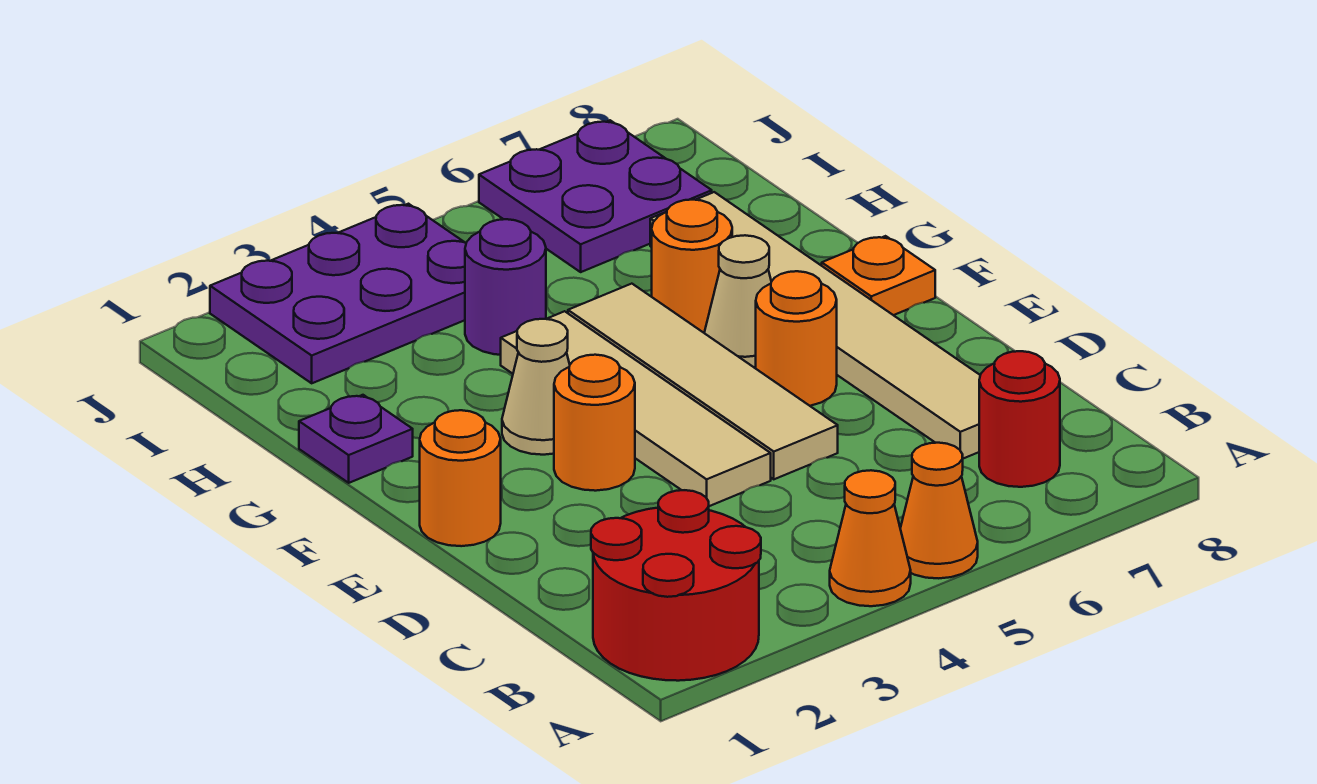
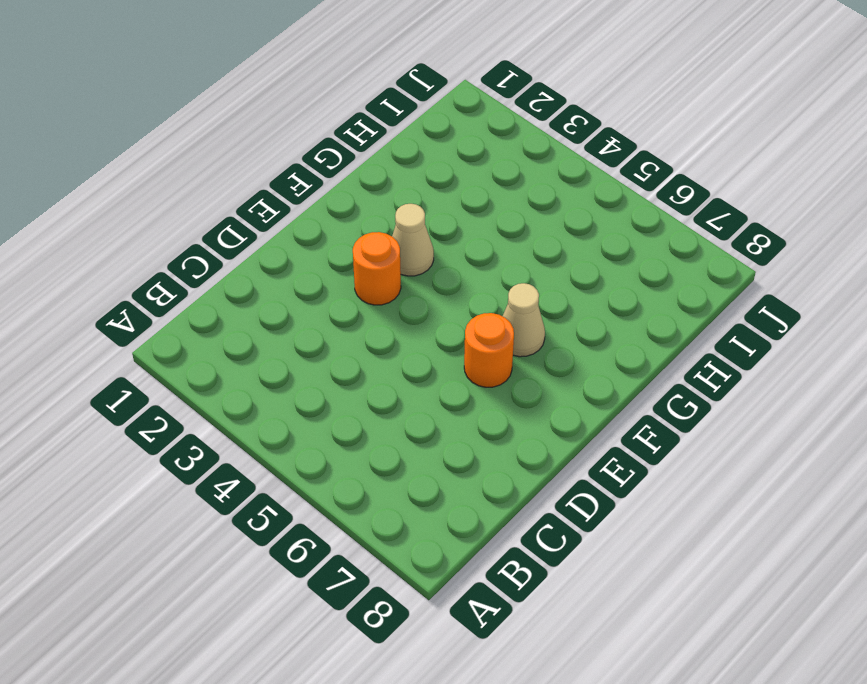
none -> red 2x2 round brick [591,490,761,681]
none -> orange 1x1 cone [830,470,911,606]
none -> orange 1x1 cone [900,443,978,578]

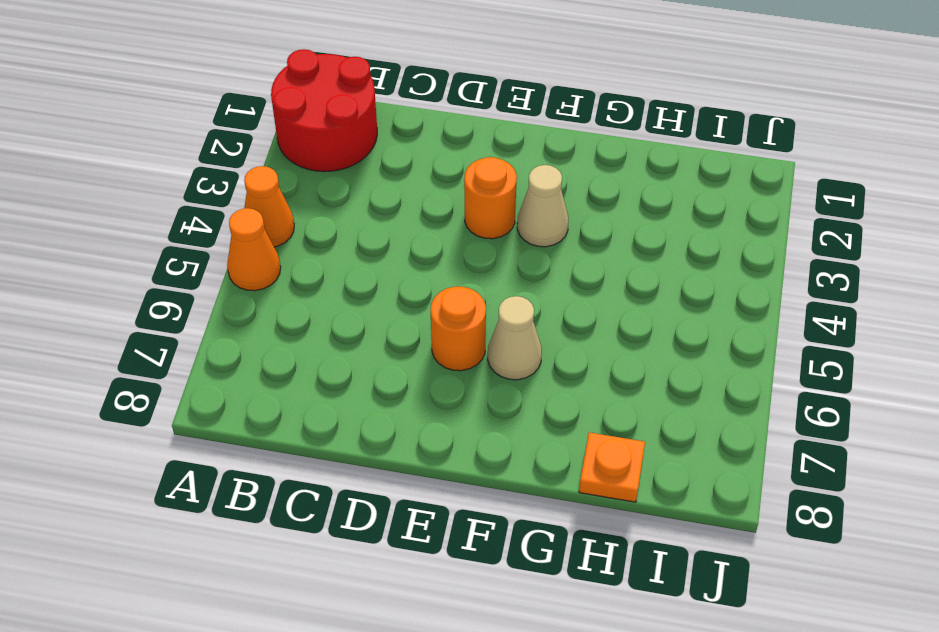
orange 1x1 plate [579,432,645,502] -> orange 1x1 plate moved to [822,236,935,315]
none -> red 1x1 round brick [979,351,1060,487]
none -> tan 1x6 tile [650,192,980,459]
none -> tan 1x4 tile [501,311,771,506]

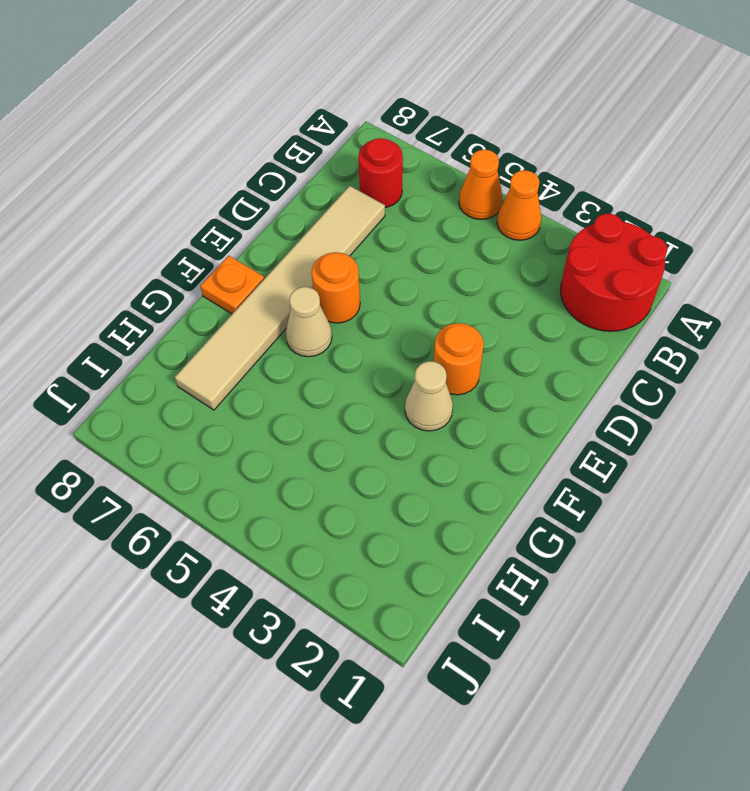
none -> tan 1x4 tile [501,311,771,506]
none -> tan 1x4 tile [568,284,838,479]
none -> orange 1x1 round brick [420,410,501,546]

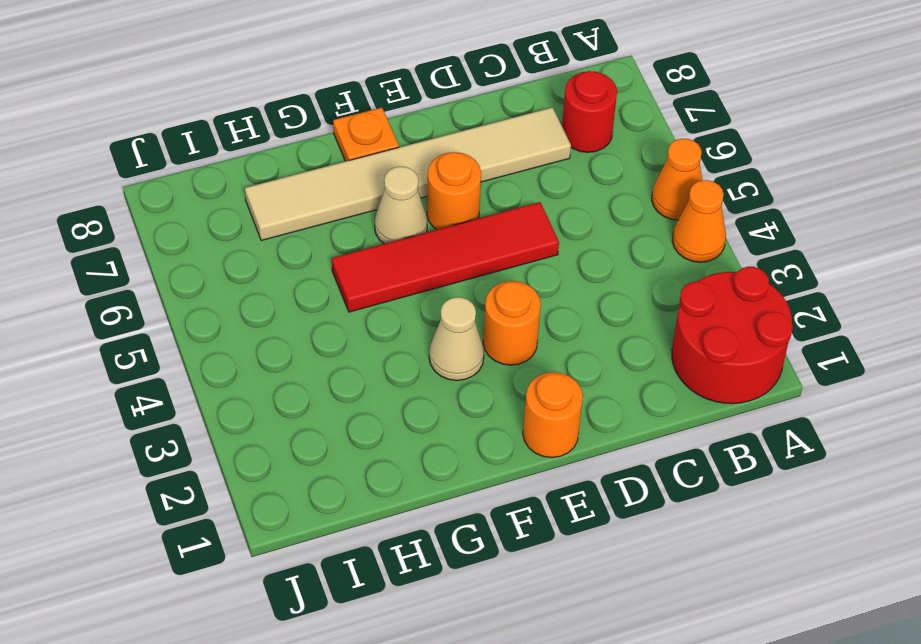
red 1x4 tile [332,202,559,312] -> tan 1x4 tile [568,284,838,479]
none -> tan 1x4 tile [501,311,771,506]
none -> purple 1x1 plate [299,395,413,483]
none -> orange 1x1 round brick [652,200,732,333]

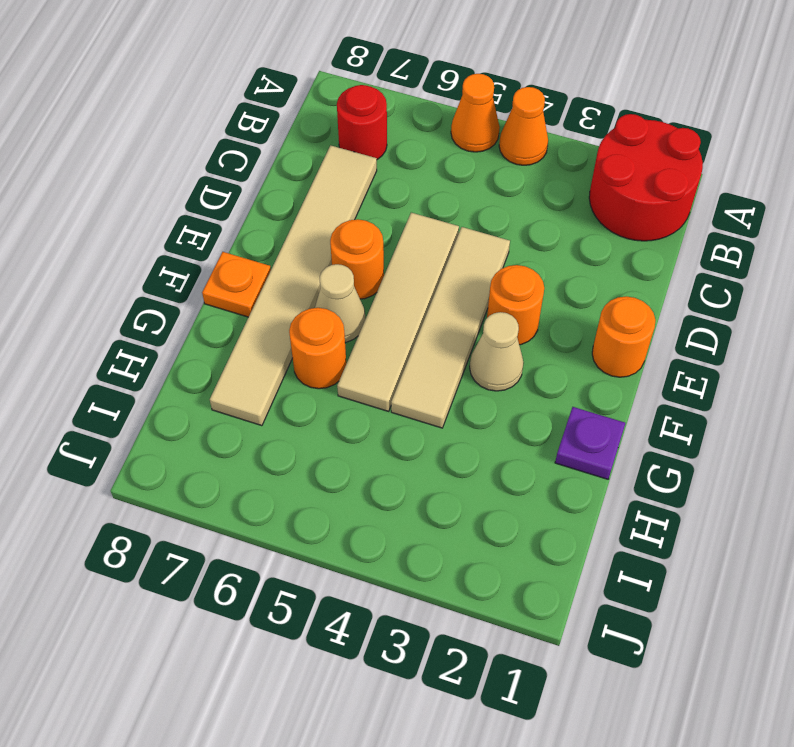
none -> purple 1x1 round brick [465,219,546,355]
none -> purple 2x3 plate [210,204,466,383]
none -> purple 2x2 plate [479,120,712,272]

